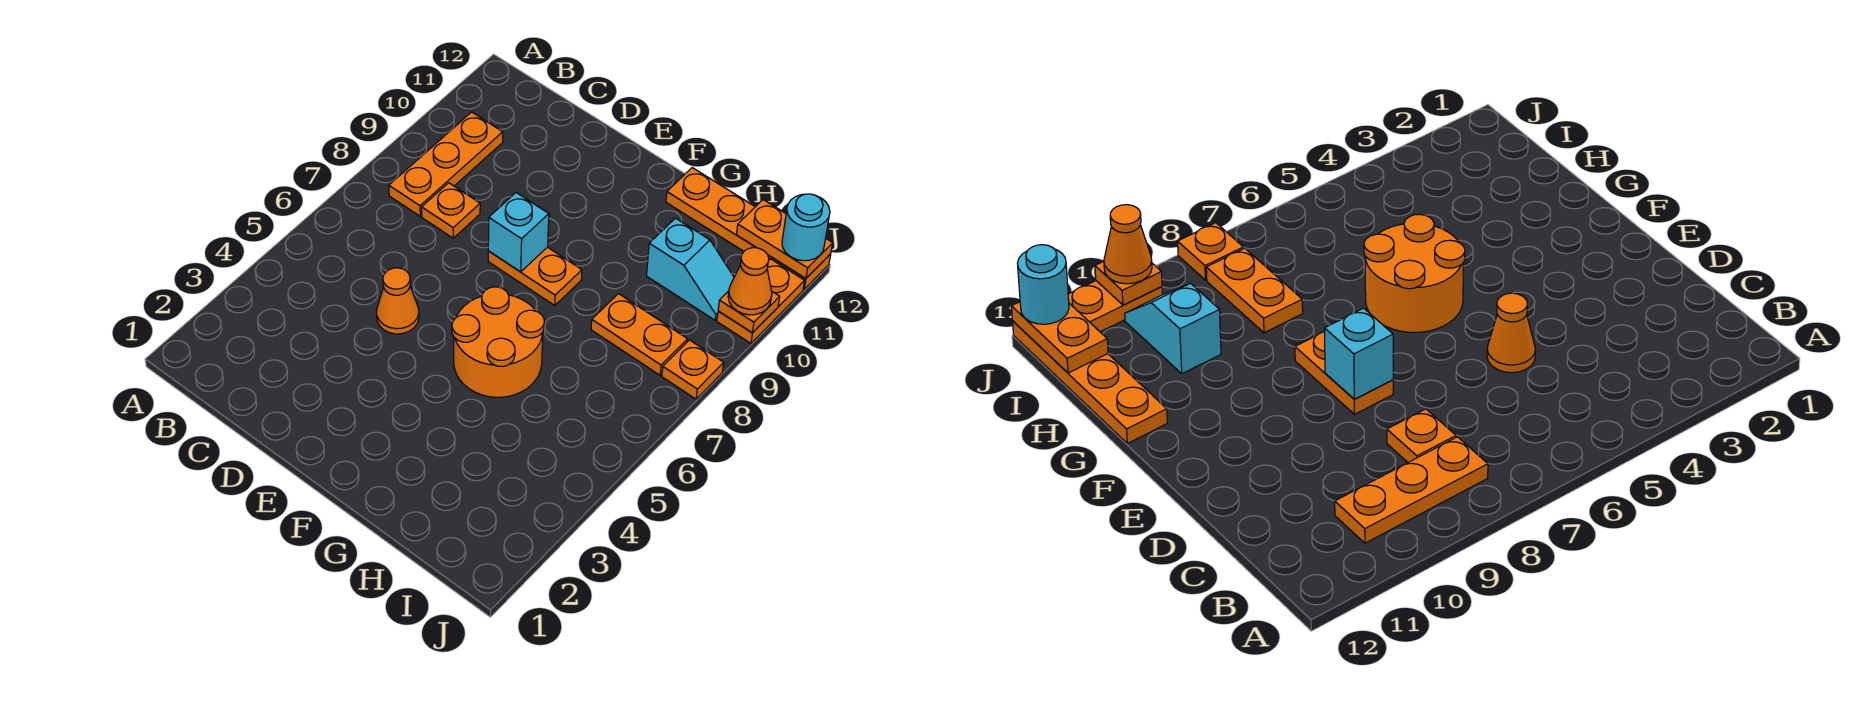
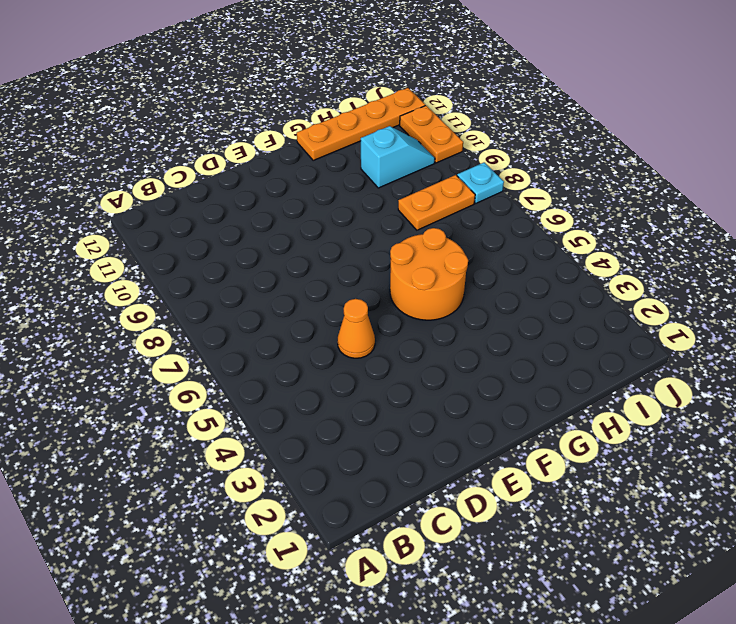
cyan 1x1 plate [457,162,504,203] -> orange 1x1 plate [662,340,724,399]
none -> orange 1x3 plate [389,112,503,216]
none -> orange 1x1 plate [422,183,480,238]
none -> orange 1x2 plate [488,247,582,305]

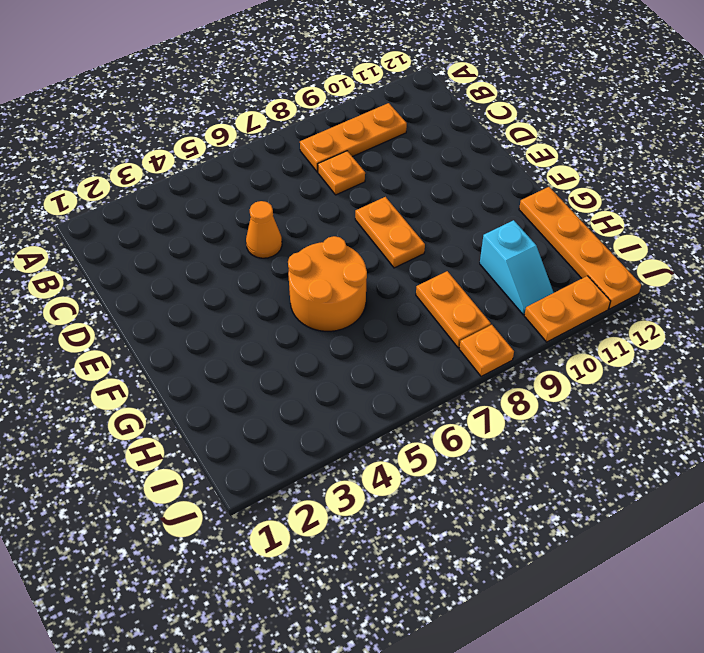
none -> cyan 1x1 brick [488,193,549,272]
none -> orange 1x2 plate [736,200,833,279]
none -> orange 1x1 plate [718,291,780,333]

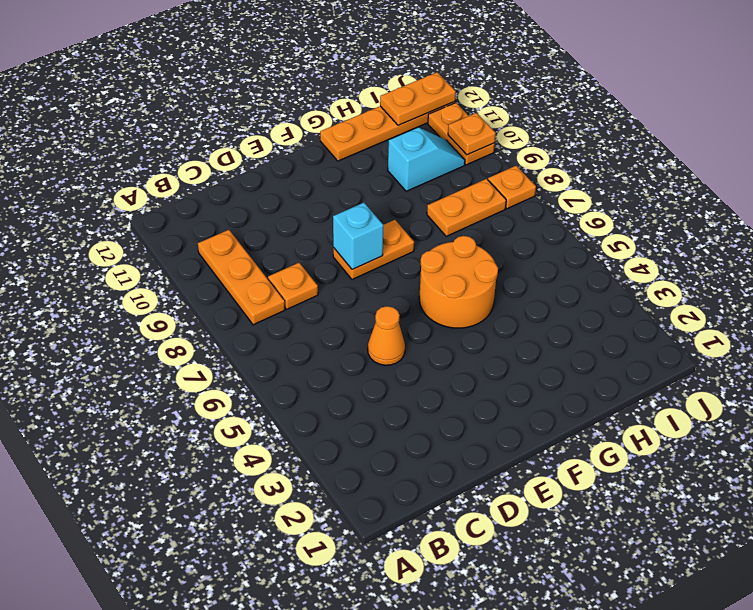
none -> orange 1x1 cone [728,248,772,315]
none -> cyan 1x1 round brick [782,194,830,261]

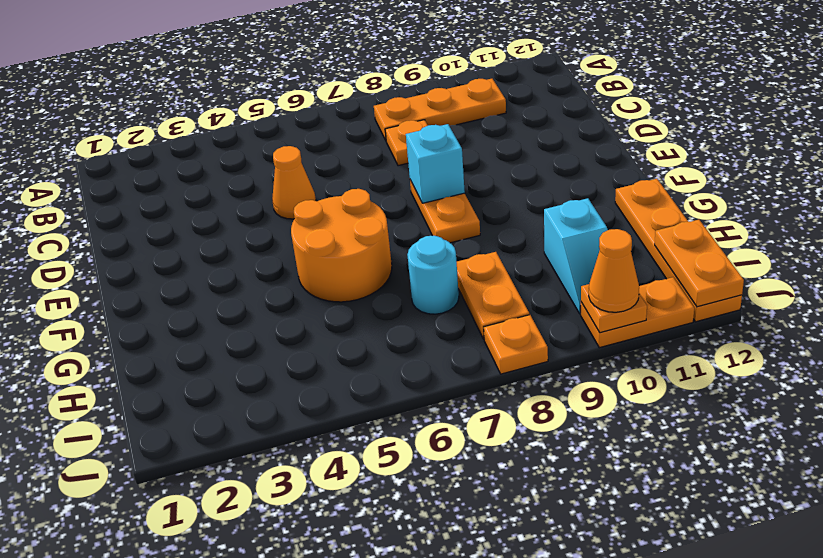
cyan 1x1 round brick [407,236,459,314] -> cyan 1x1 round brick moved to [782,194,830,261]

